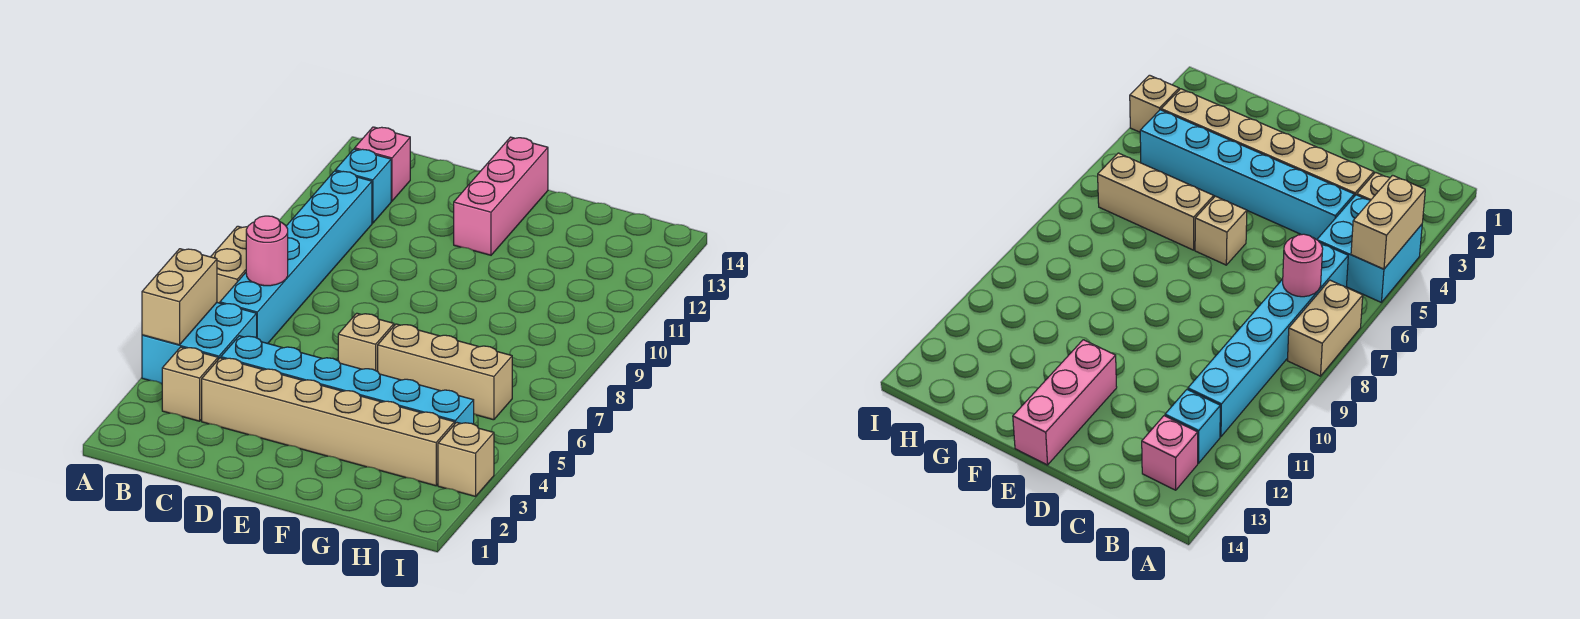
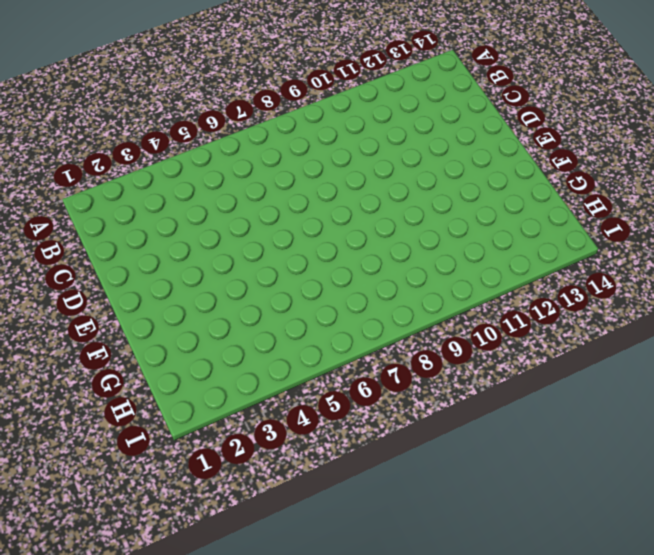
none -> cyan 2x2 brick [142,303,257,384]
none -> tan 1x2 brick [211,226,247,303]
none -> tan 1x1 brick [162,347,218,421]

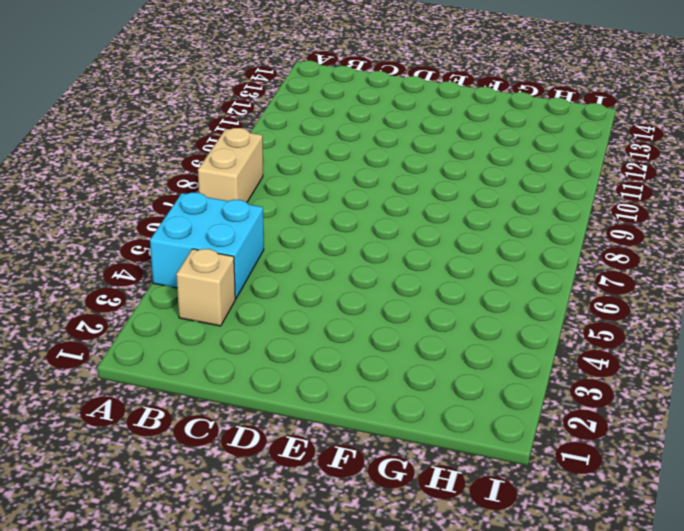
none -> cyan 1x6 brick [220,171,372,343]
none -> cyan 1x1 brick [335,149,391,223]
none -> pink 1x1 brick [355,127,410,201]

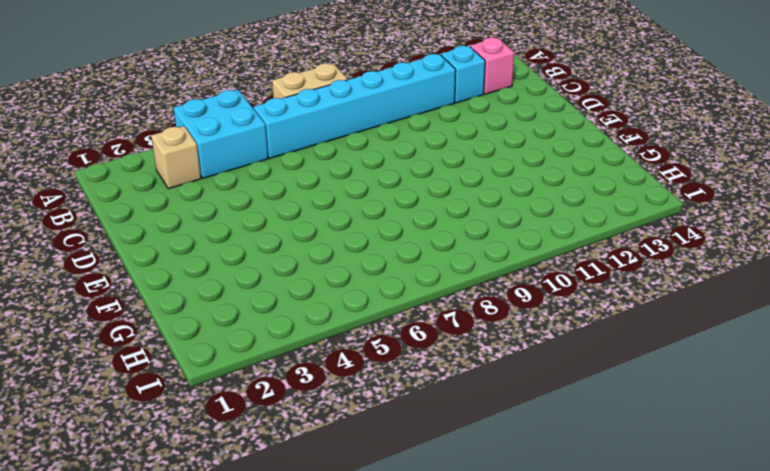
none -> tan 1x6 brick [202,358,455,486]
none -> cyan 1x6 brick [221,336,474,424]
none -> tan 1x1 brick [338,313,394,371]

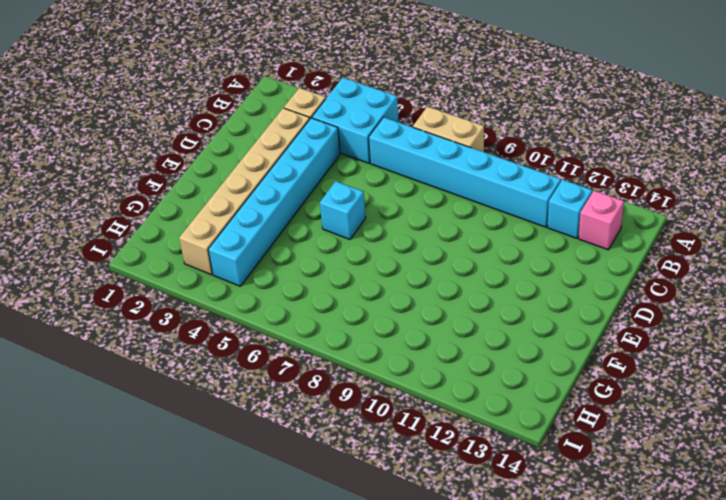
cyan 1x1 brick [320,181,366,239] -> tan 1x1 brick [338,313,394,371]
none -> pink 1x3 brick [454,137,548,255]
none -> tan 1x3 brick [378,324,512,420]
none -> tan 1x1 brick [438,422,494,497]

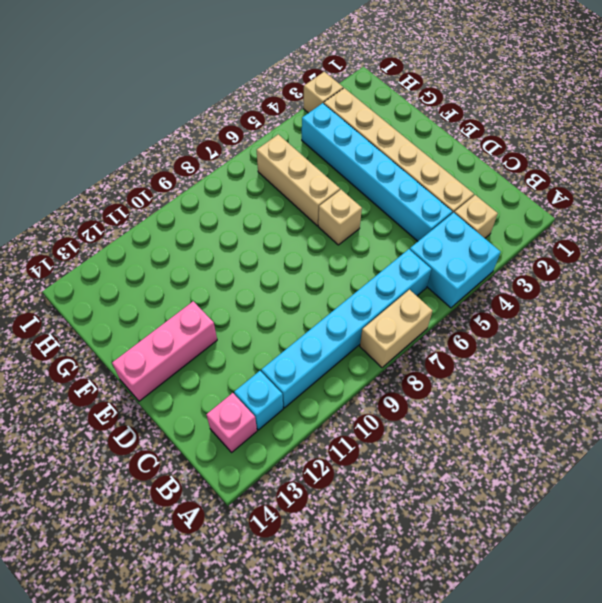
none -> tan 1x2 brick [142,249,217,345]
none -> pink 1x1 round brick [246,216,288,286]

